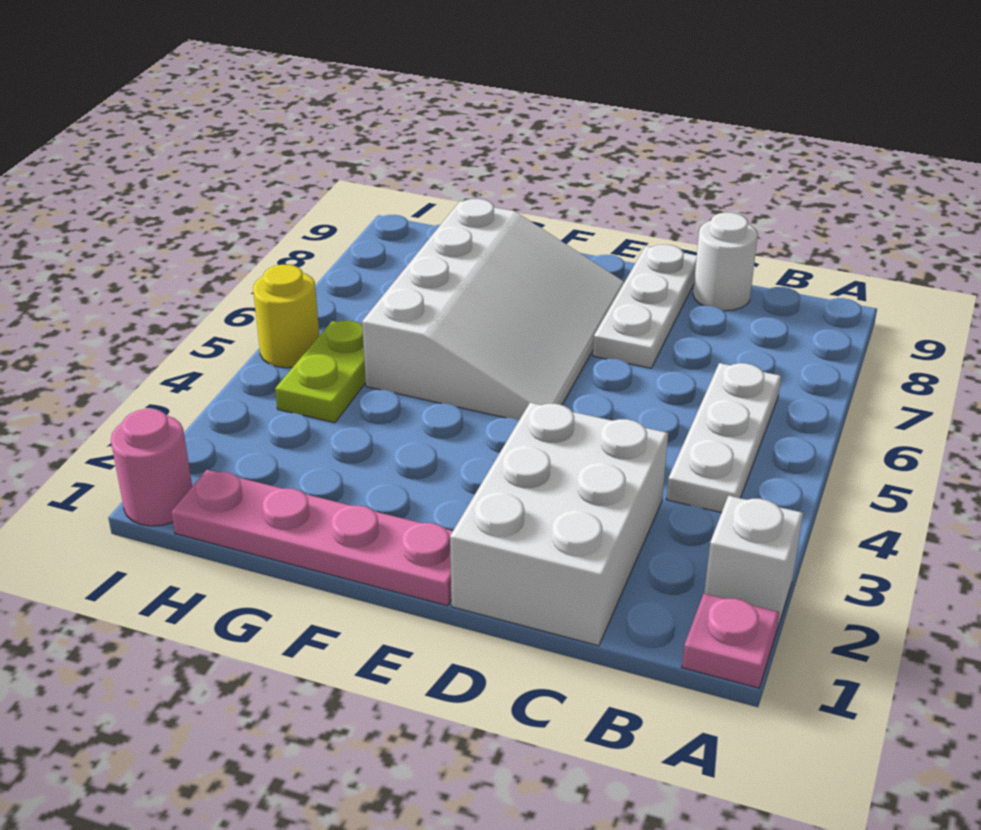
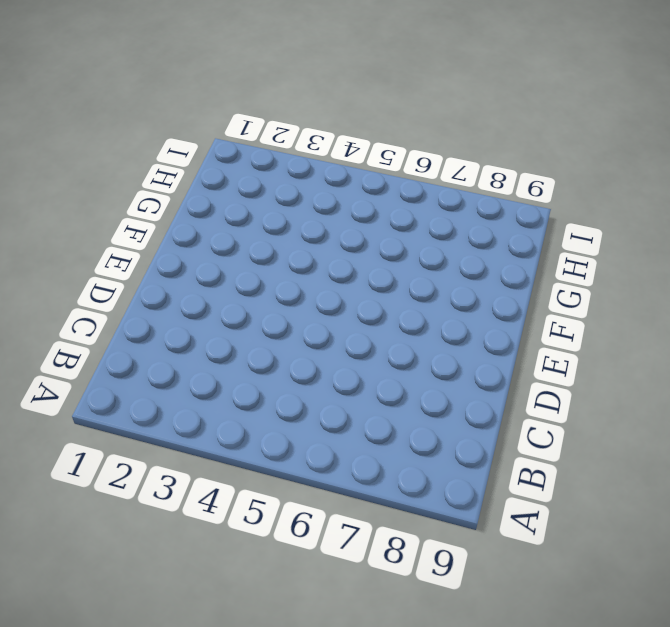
none -> pink 1x1 plate [682,594,779,688]
none -> white 1x1 brick [704,496,803,632]

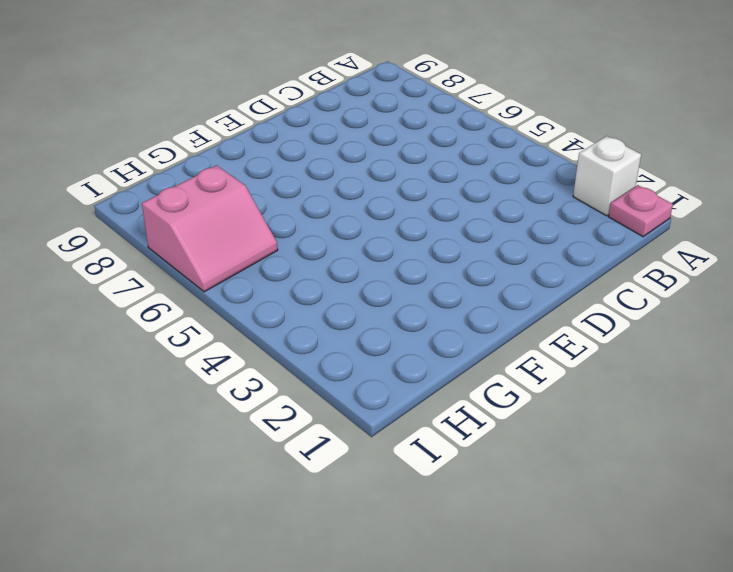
pink 2x2 slope [142,166,278,292] -> none
none -> white 1x3 plate [666,363,781,513]
none -> white 2x3 brick [450,403,668,646]

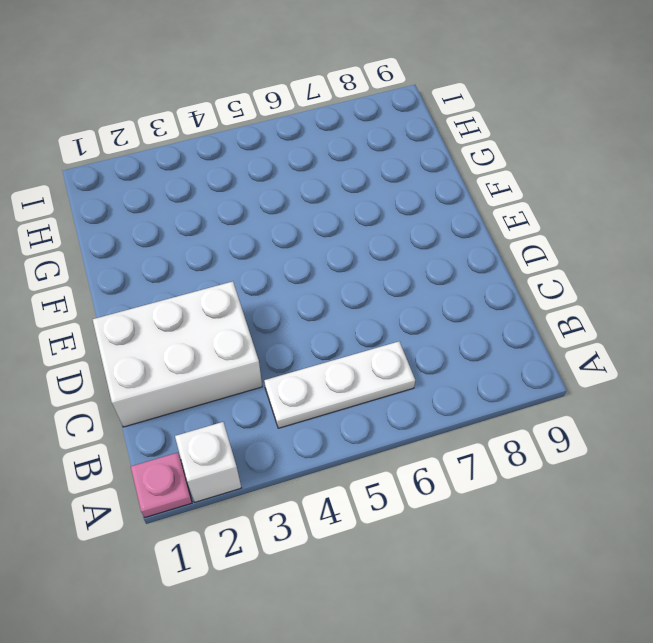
none -> white 1x1 round brick [693,213,758,311]
none -> white 1x3 plate [593,245,697,368]

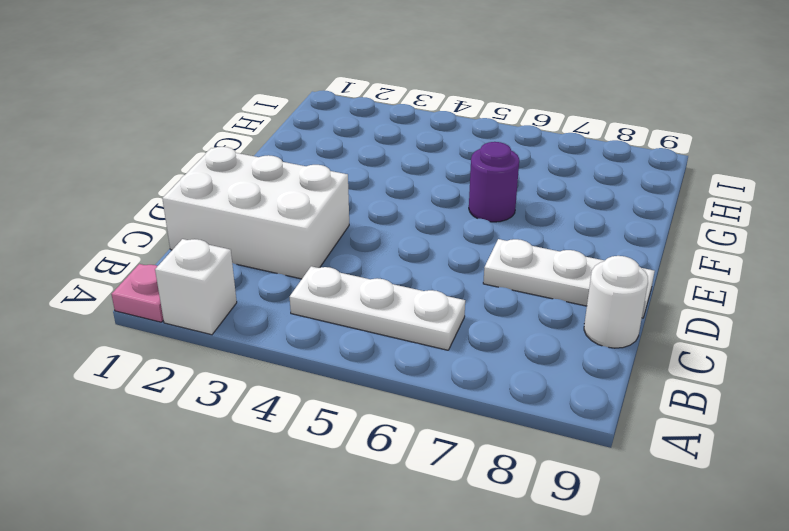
purple 1x1 round brick [469,142,519,222] -> white 3x4 slope [362,199,624,420]
none -> pink 1x4 plate [171,470,453,606]
none -> lime 1x2 plate [275,321,366,423]

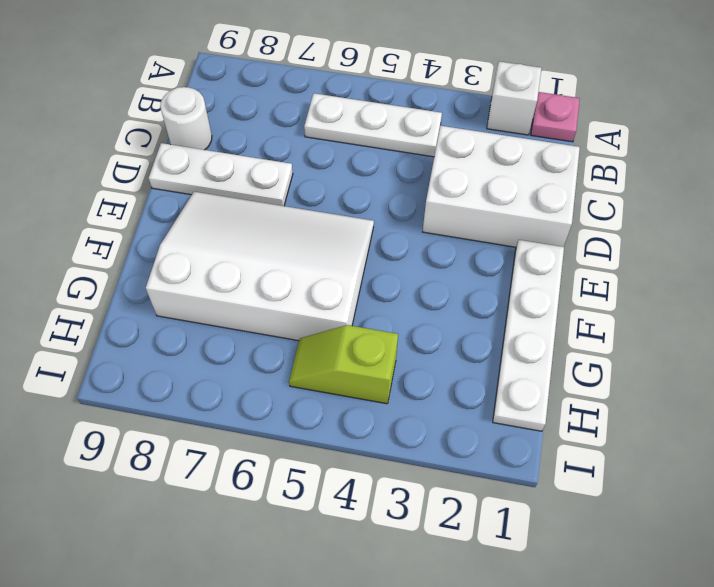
white 1x4 plate [493,240,564,431] -> pink 1x4 plate [171,470,453,606]
lime 1x2 slope [289,325,398,404] -> lime 1x2 plate [275,321,366,423]
none -> pink 1x1 round brick [111,409,192,526]
none -> yellow 1x1 round brick [253,265,319,368]

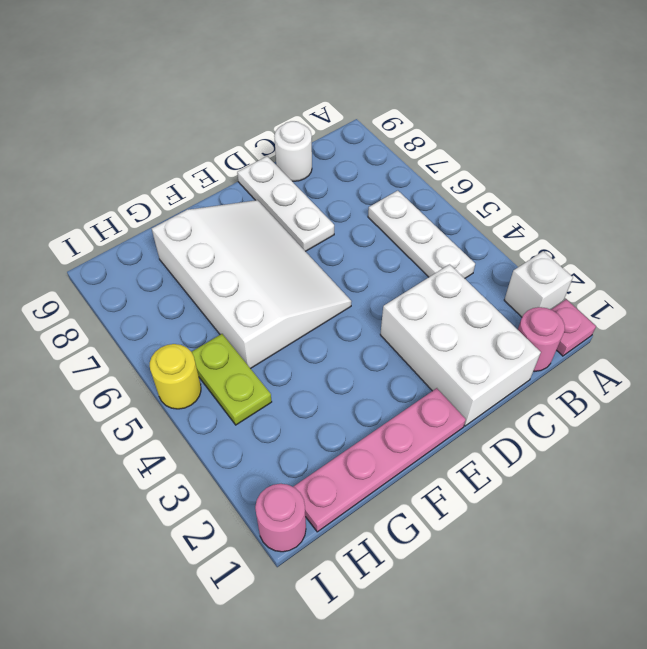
pink 1x1 round brick [518,307,565,371] -> none

